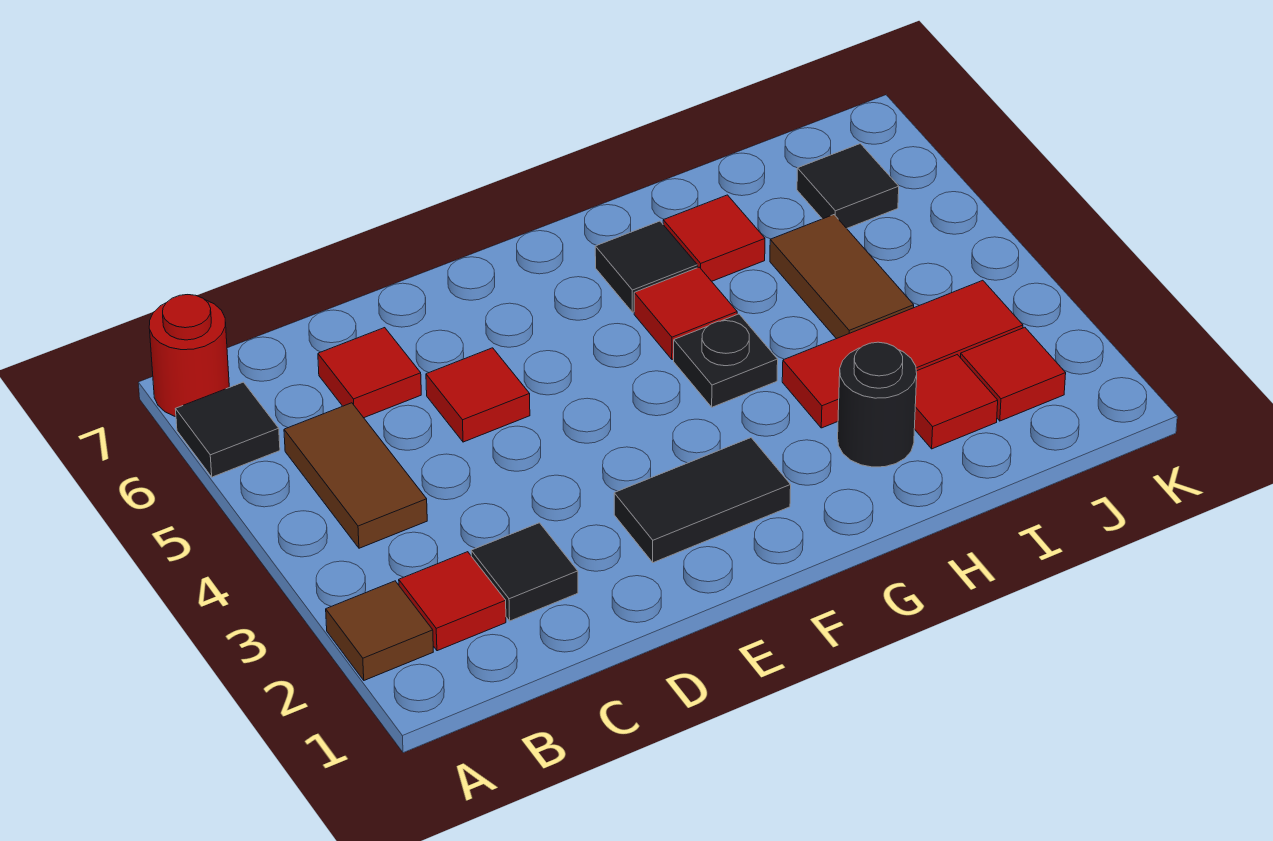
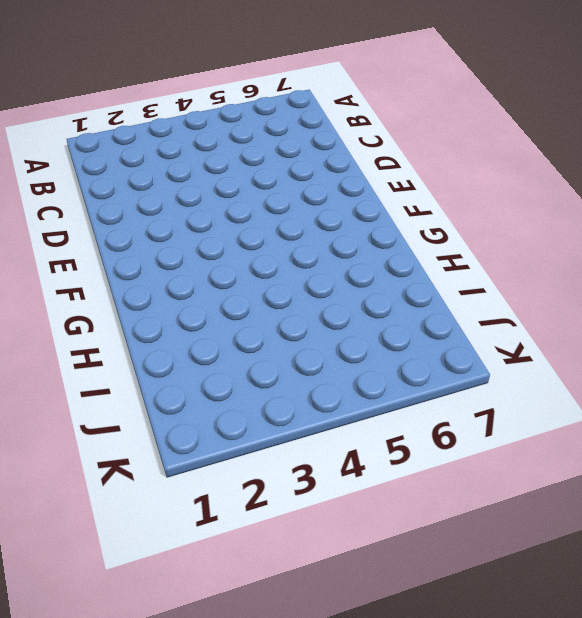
none -> brown 1x1 tile [326,581,433,680]
none -> black 1x1 tile [176,382,280,477]
none -> red 1x1 round brick [149,295,229,417]

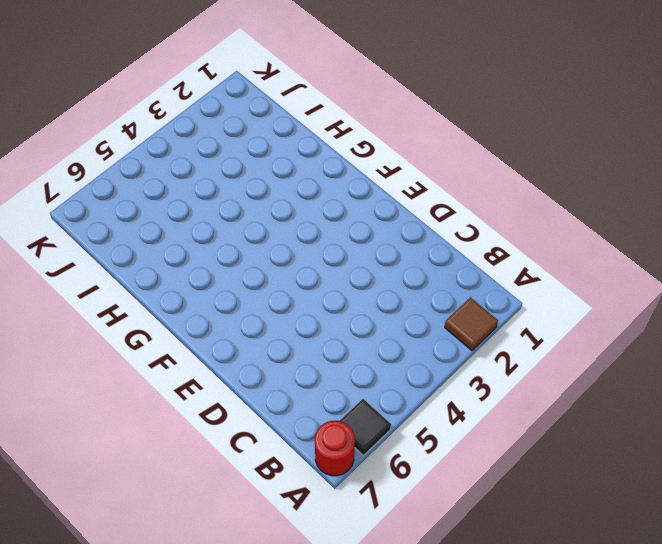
none -> red 1x1 tile [399,552,506,651]
none -> brown 1x2 tile [284,403,427,548]
none -> black 1x1 tile [471,523,578,621]

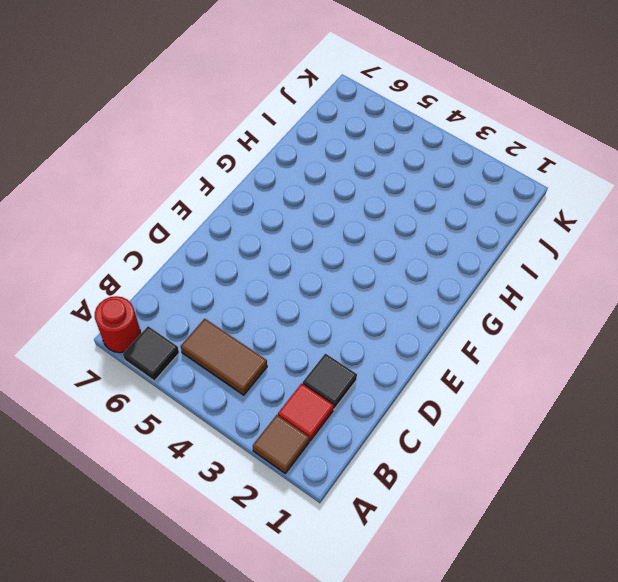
none -> red 1x1 tile [318,328,421,418]
none -> red 1x1 tile [426,348,530,442]
none -> black 1x2 tile [614,438,791,563]

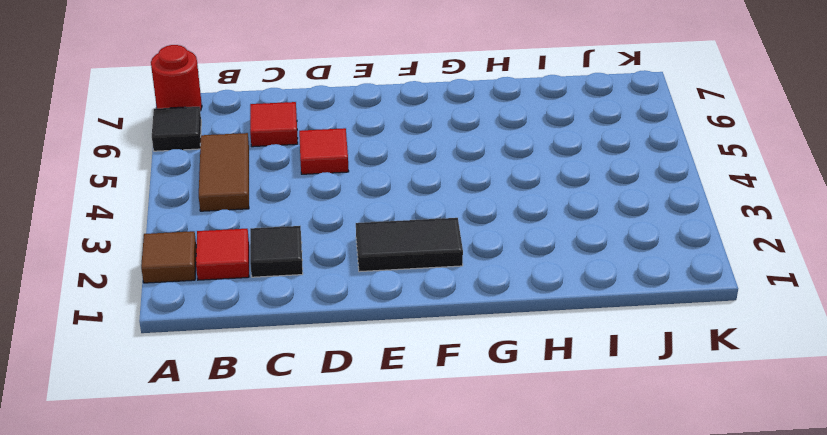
none -> black 1x1 plate [674,314,778,407]
none -> red 1x1 tile [634,267,737,359]
none -> black 1x1 tile [595,221,697,312]

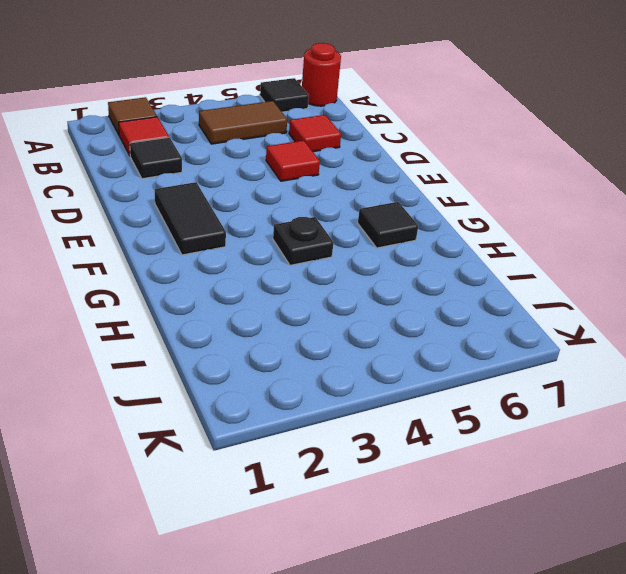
none -> red 1x1 tile [634,267,737,359]
none -> black 1x1 round brick [838,342,917,467]
none -> red 1x3 tile [782,280,1023,428]

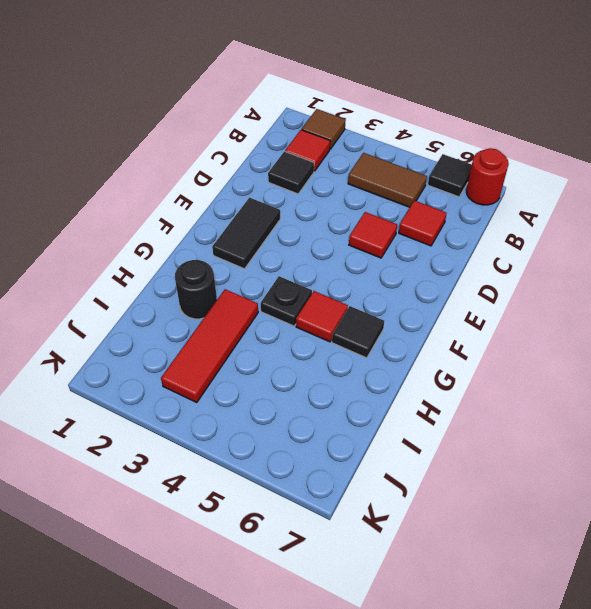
none -> red 1x1 tile [663,195,765,281]
none -> red 1x1 tile [914,355,998,449]
none -> brown 1x2 tile [770,215,914,339]

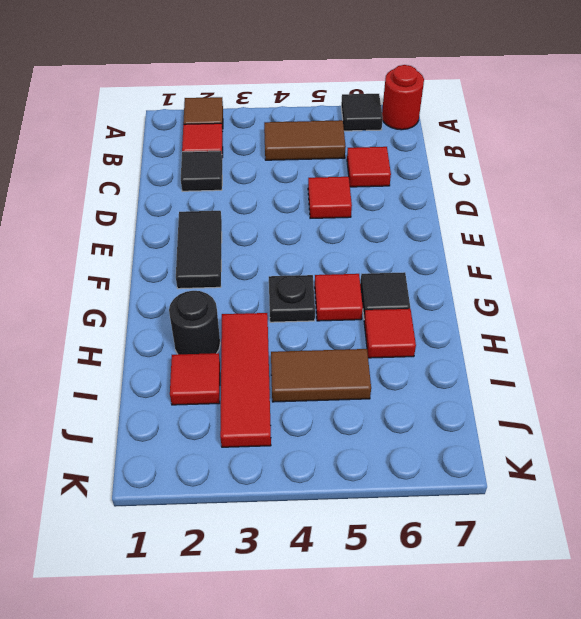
none -> red 1x1 tile [961,327,1066,421]
none -> black 1x1 tile [797,144,899,228]

